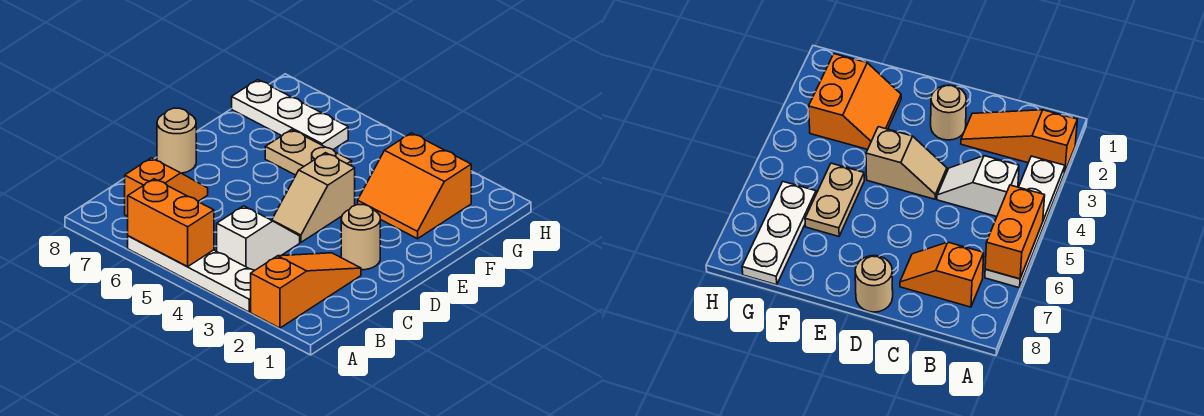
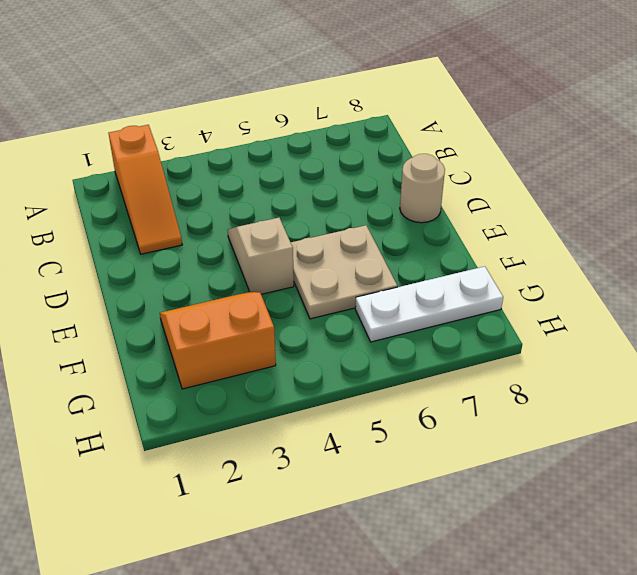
tan 2x2 plate [291,225,397,319] -> tan 1x2 plate [265,130,352,175]
none -> white 1x4 plate [128,236,255,312]
none -> white 1x2 slope [217,206,300,270]

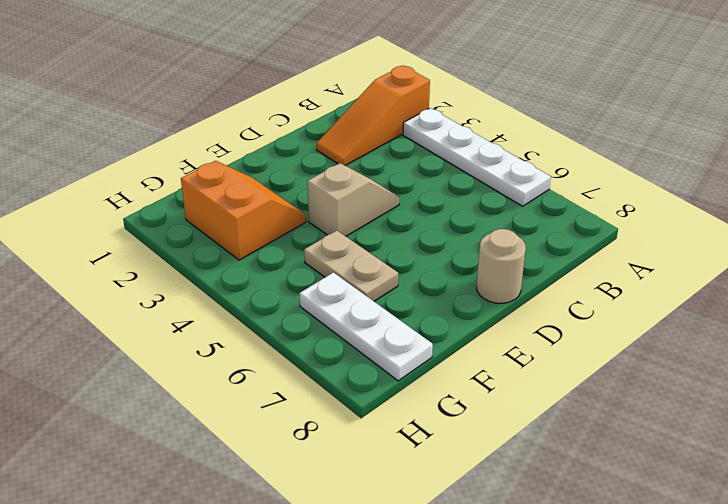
none -> white 1x2 slope [217,206,300,270]
none -> orange 1x2 slope [125,158,208,217]

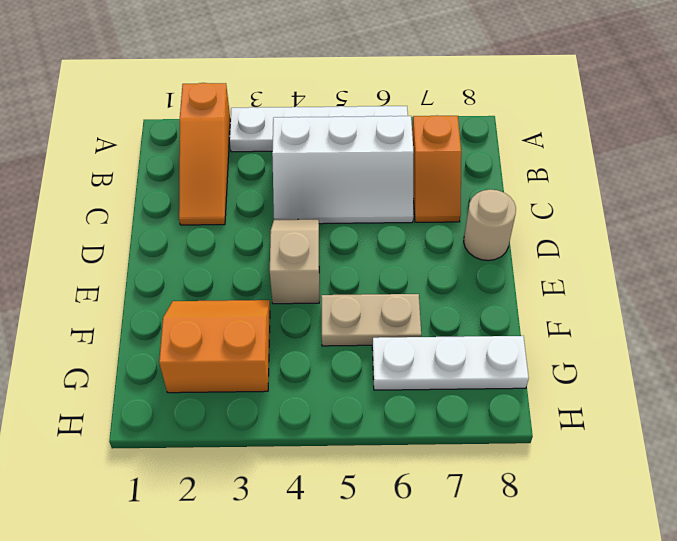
white 2x3 slope [272,116,414,224] -> white 1x2 slope [217,206,300,270]
none -> tan 1x1 round brick [341,205,380,270]
none -> orange 1x2 brick [128,179,214,267]

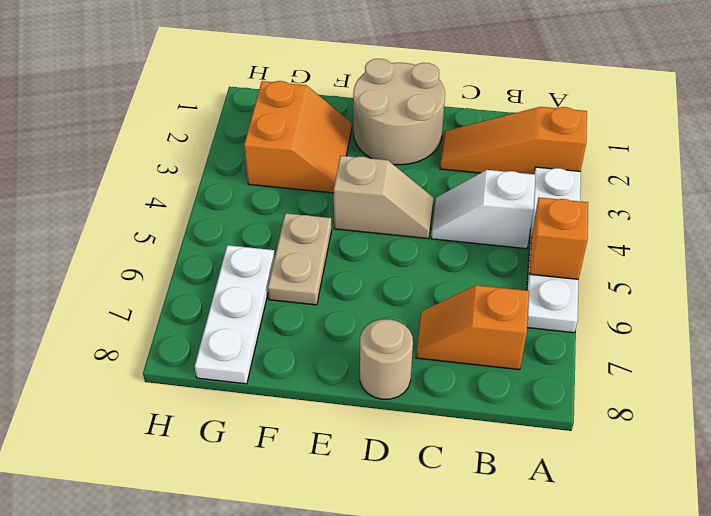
orange 1x1 brick [529,197,588,279] -> orange 1x2 brick [128,179,214,267]
tan 2x2 round brick [353,59,445,165] -> tan 1x1 round brick [341,205,380,270]

